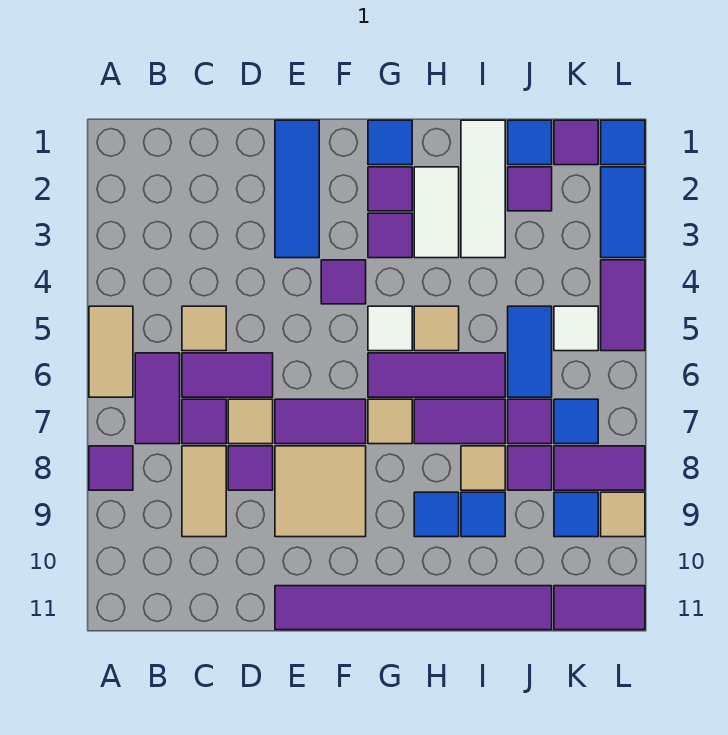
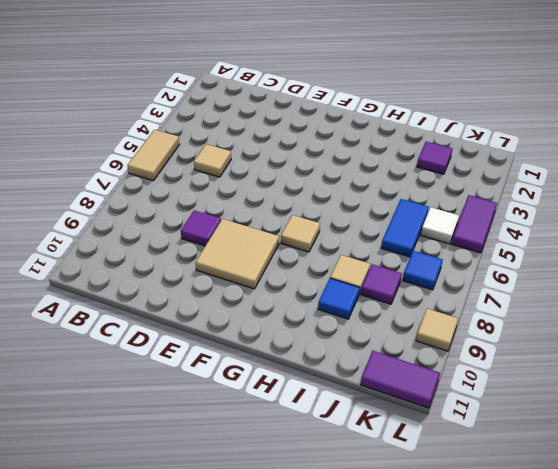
none -> purple 1x1 tile [89,446,133,490]
none -> purple 1x2 tile [135,353,180,444]
none -> purple 1x2 tile [182,353,273,397]
none -> purple 1x1 tile [182,399,226,444]

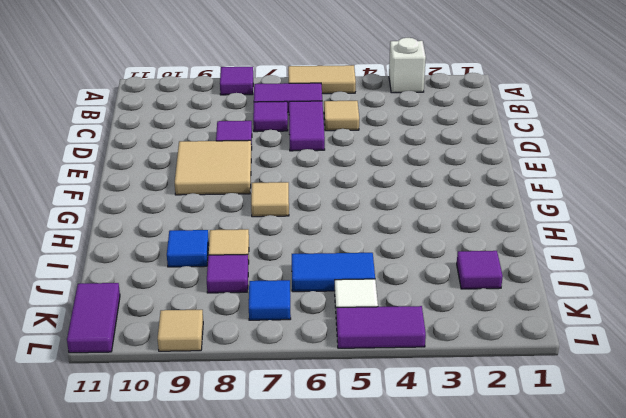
white 1x1 brick [389,38,426,93] -> none
none -> tan 1x2 tile [182,446,226,537]
none -> tan 1x1 tile [228,399,273,444]
none -> blue 1x3 tile [275,120,319,258]
none -> purple 1x2 tile [275,399,366,444]

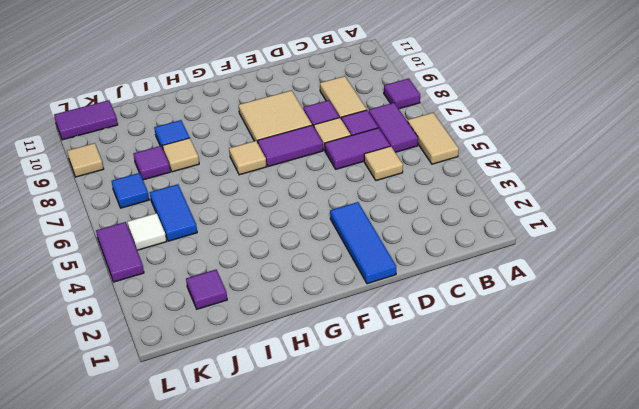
none -> purple 1x6 tile [275,586,552,630]
none -> purple 1x1 tile [321,260,366,304]
none -> blue 1x1 tile [368,120,412,165]
none -> purple 1x1 tile [368,167,412,211]

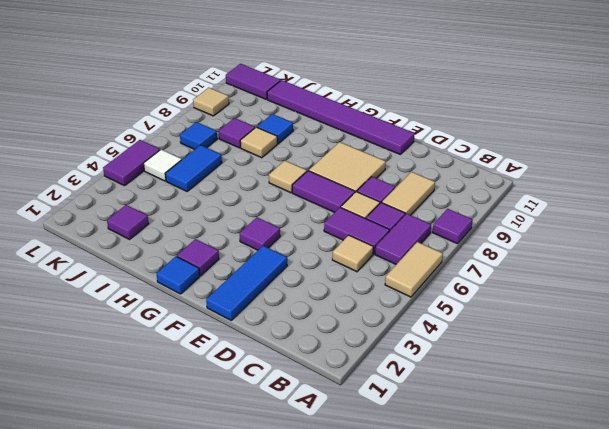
none -> purple 1x1 tile [368,213,412,258]
none -> white 1x1 tile [368,306,412,351]
none -> purple 1x3 tile [368,353,505,397]
none -> white 1x2 tile [414,167,459,258]

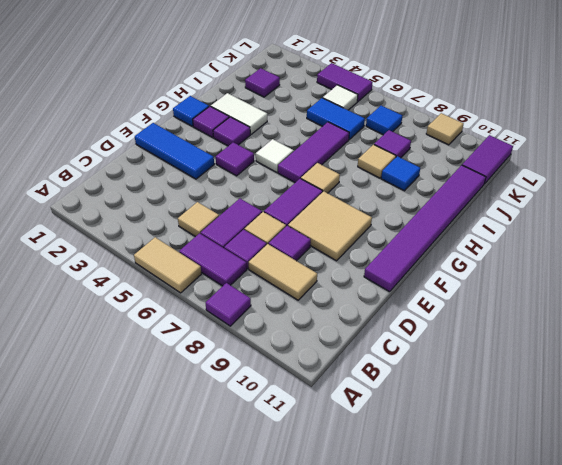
none -> tan 1x1 tile [414,306,459,351]
none -> purple 1x2 tile [414,399,505,444]
none -> blue 1x1 tile [414,492,459,537]
none -> white 1x3 tile [461,120,505,258]

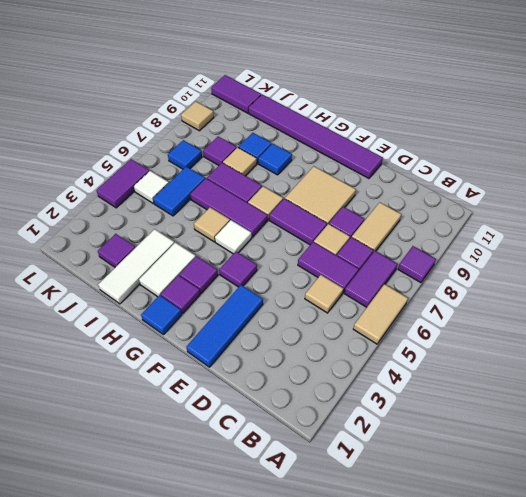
none -> blue 1x1 tile [508,120,552,165]
none -> purple 1x1 tile [508,399,552,444]
none -> purple 1x1 tile [554,120,598,165]
none -> purple 1x2 tile [554,446,645,490]

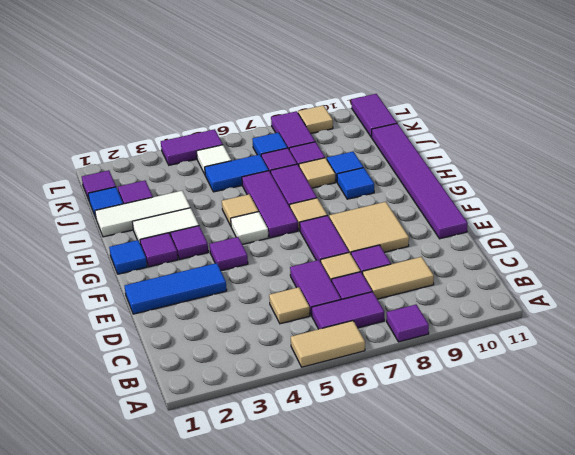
none -> blue 1x1 tile [554,492,598,537]
none -> blue 1x1 tile [601,120,645,165]
none -> blue 1x2 tile [601,167,645,258]

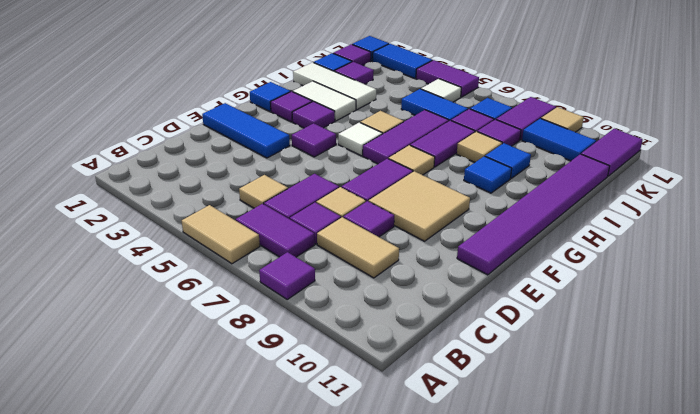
blue 1x2 tile [522,119,596,161] -> blue 1x1 tile [554,492,598,537]

